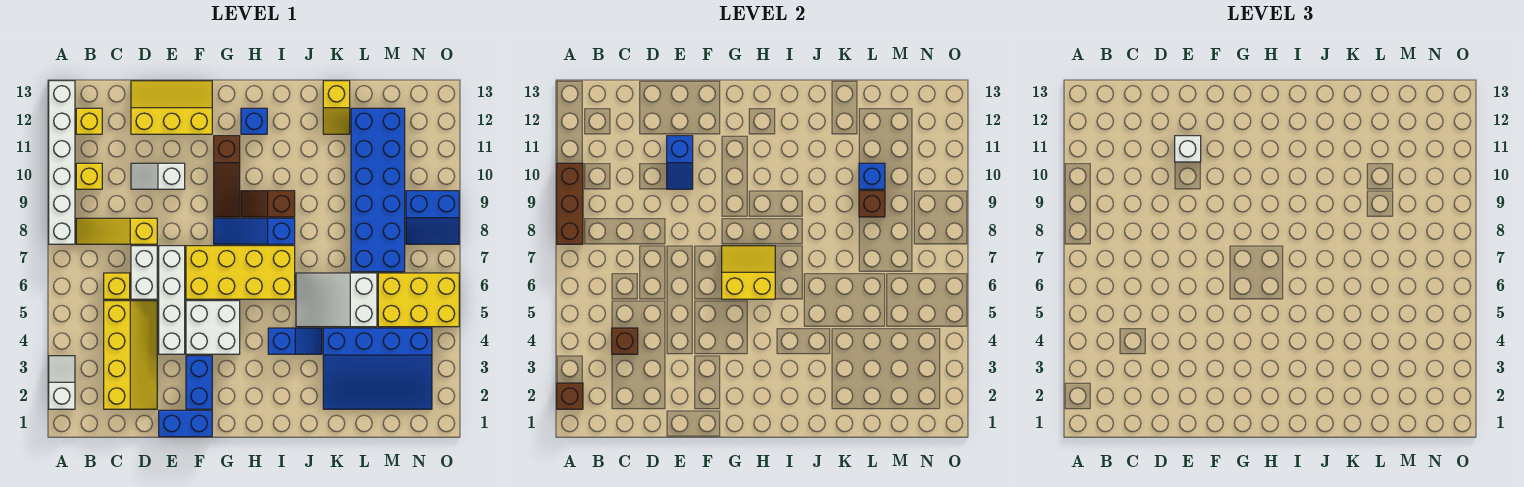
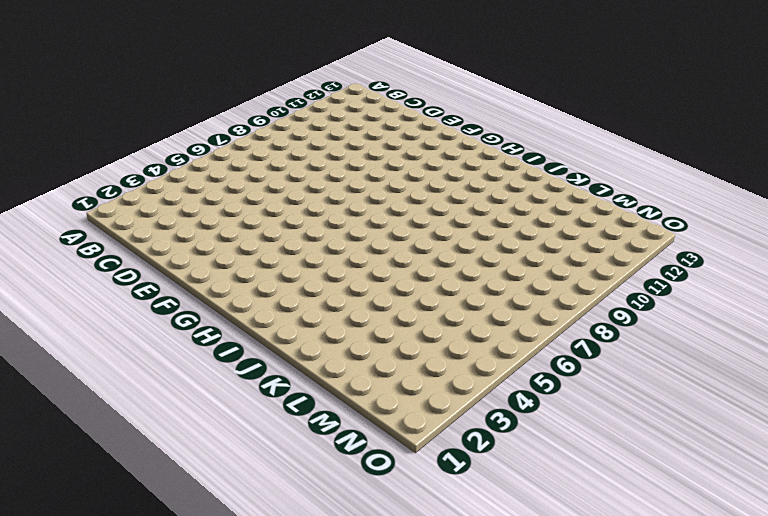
none -> white 1x2 slope [49,356,75,409]
none -> white 1x6 brick [49,81,75,244]
none -> yellow 1x3 slope [76,218,157,244]
none -> yellow 1x1 brick [76,163,102,189]

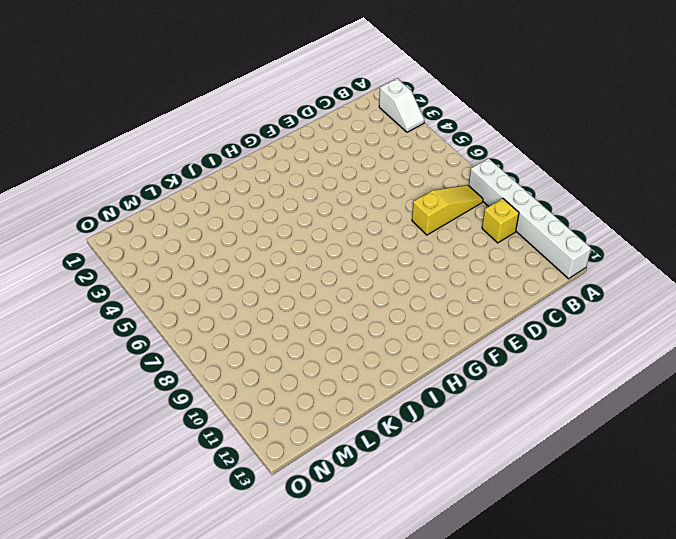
none -> yellow 1x1 brick [76,108,102,134]
none -> yellow 2x4 slope [104,301,157,409]
none -> yellow 1x1 brick [104,273,130,299]
none -> white 1x2 brick [131,246,157,299]

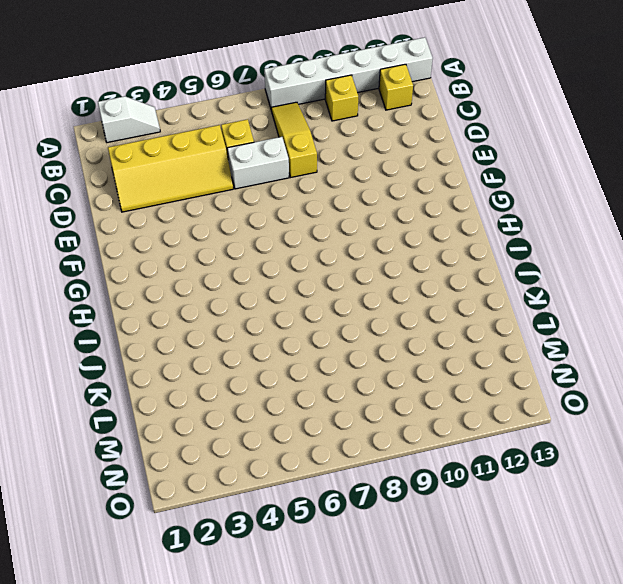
none -> white 1x2 slope [131,163,185,189]
none -> yellow 2x3 slope [131,81,212,134]
none -> blue 1x2 brick [159,410,212,437]
none -> white 1x4 brick [159,246,185,354]

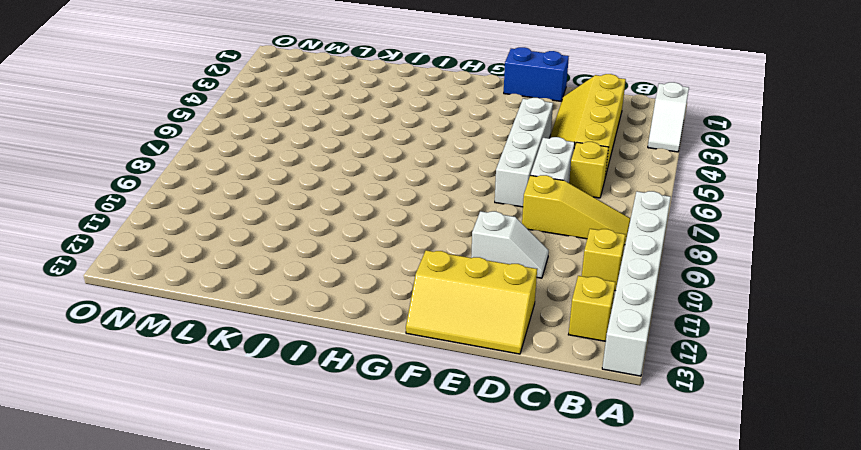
none -> blue 1x2 brick [186,356,212,409]
none -> white 2x2 brick [186,301,240,354]
none -> yellow 2x4 brick [186,246,295,299]
none -> blue 1x3 slope [214,218,295,244]

